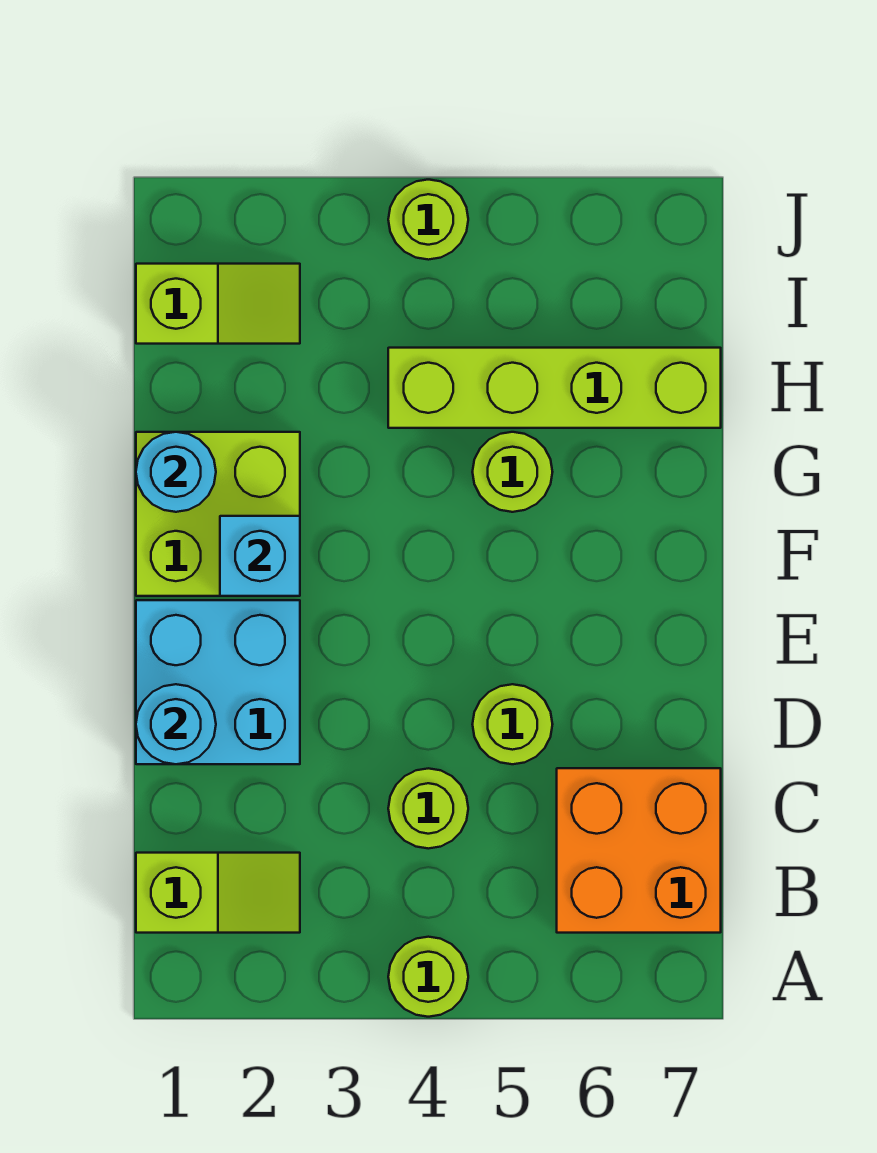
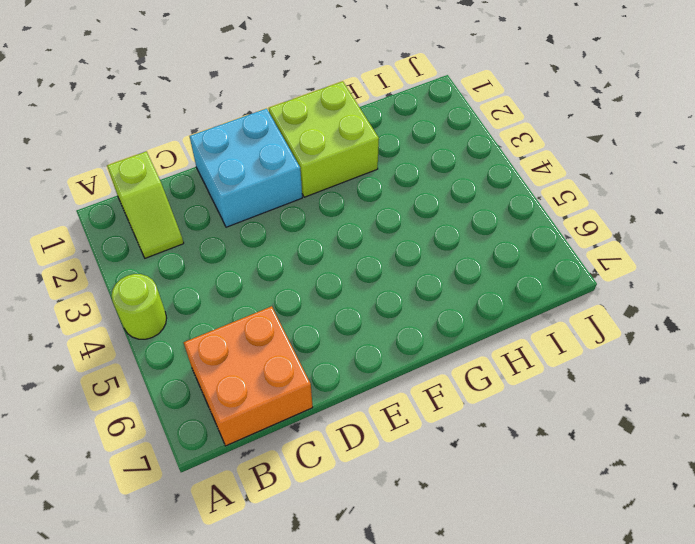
none -> lime 1x1 round brick [388,768,468,849]
none -> lime 1x1 round brick [472,684,553,764]
none -> lime 1x1 round brick [473,432,552,512]

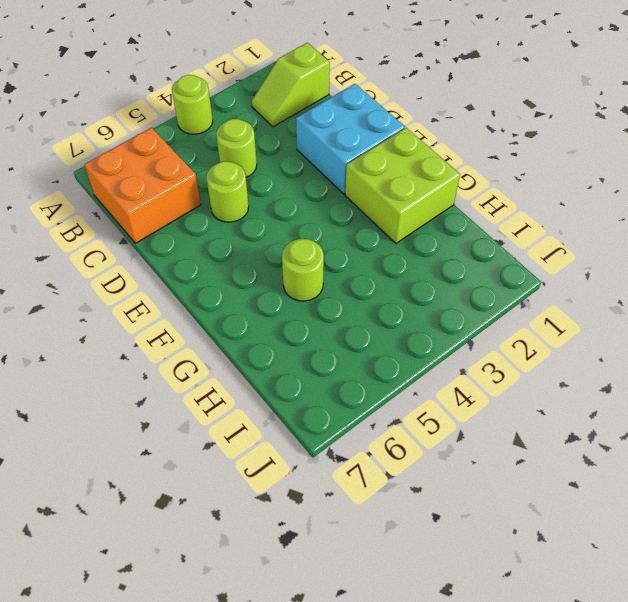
none -> lime 1x4 brick [388,348,721,428]
none -> lime 1x2 slope [136,264,300,344]
none -> lime 1x1 round brick [388,180,468,260]

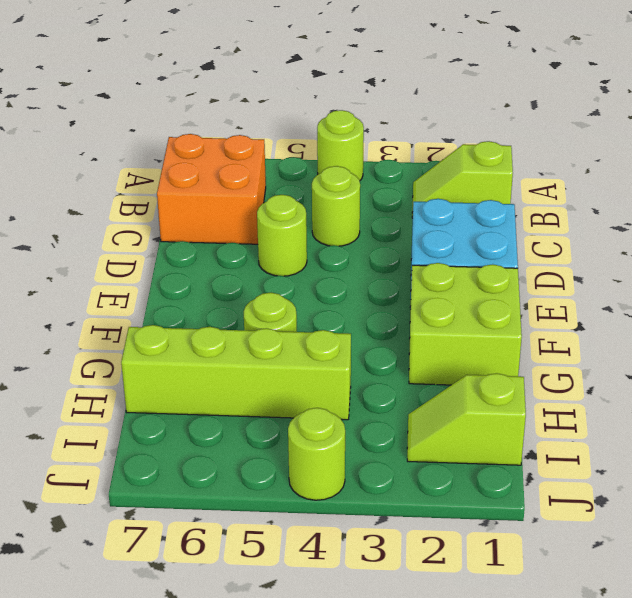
none -> cyan 1x1 round brick [136,684,216,764]
none -> cyan 1x1 brick [220,516,300,596]
none -> cyan 1x1 round brick [136,432,216,512]

